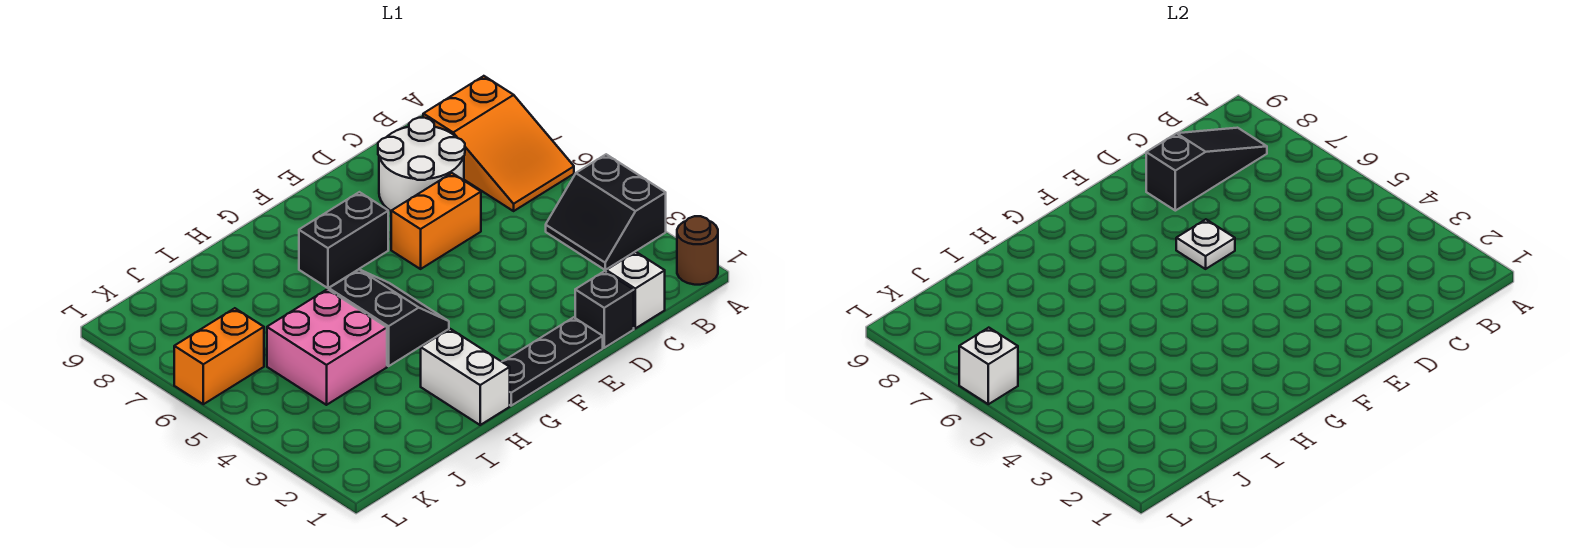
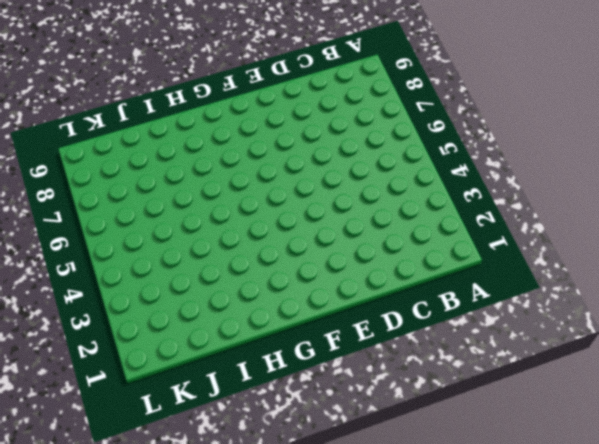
none -> brown 1x1 round brick [677,216,718,285]
none -> black 2x2 slope [546,154,666,270]
none -> orange 2x3 slope [423,76,574,211]

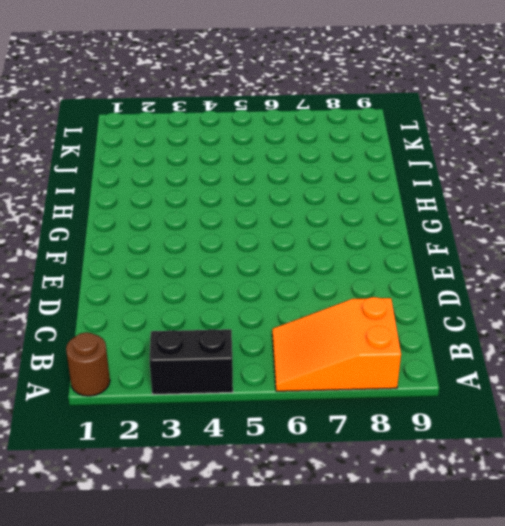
none -> white 1x1 brick [606,252,665,328]
none -> white 2x2 round brick [378,118,465,211]
none -> black 1x1 brick [575,271,634,348]

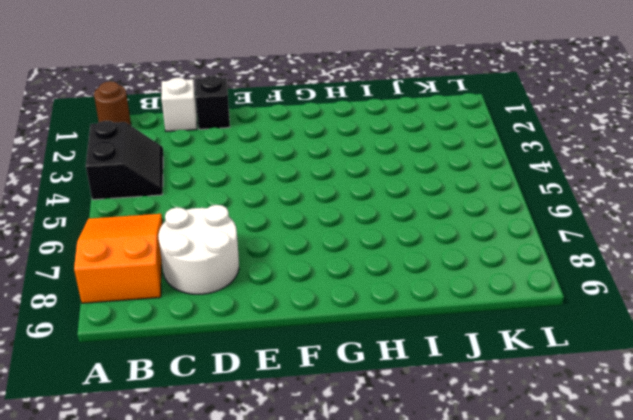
none -> orange 1x2 brick [391,173,481,269]
none -> black 1x3 plate [502,317,603,406]
none -> black 1x2 brick [299,192,388,288]

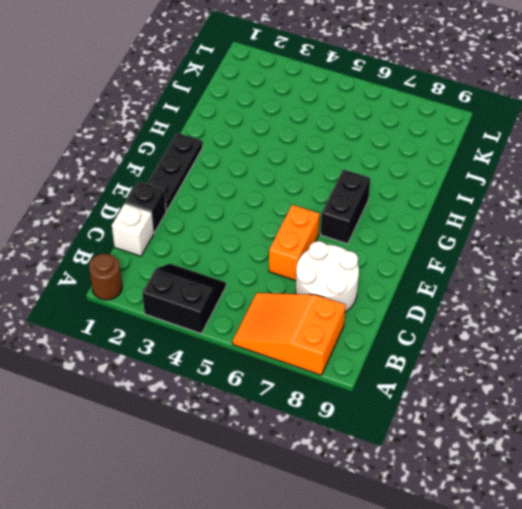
none -> black 2x2 slope [329,269,449,366]
none -> white 1x2 brick [421,329,510,425]
none -> pink 2x2 brick [267,289,387,405]

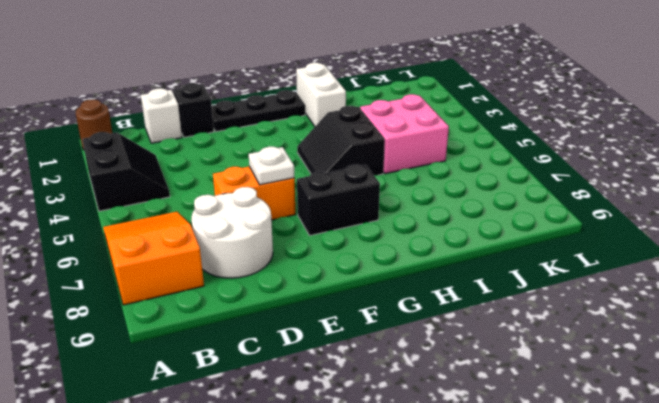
none -> orange 1x2 brick [174,308,264,404]
none -> black 1x3 slope [1146,128,1267,211]
none -> white 1x1 brick [959,328,1018,404]

